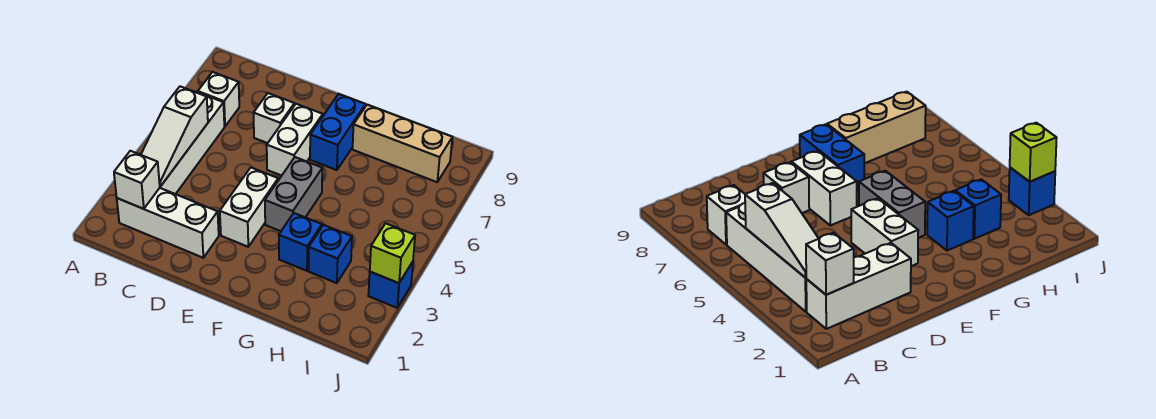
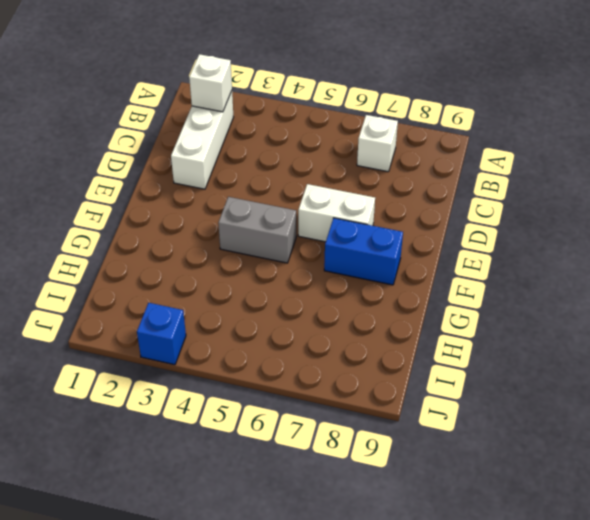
none -> white 1x4 brick [160,92,224,194]
none -> white 1x1 brick [254,93,294,143]
none -> white 1x2 brick [220,168,278,247]

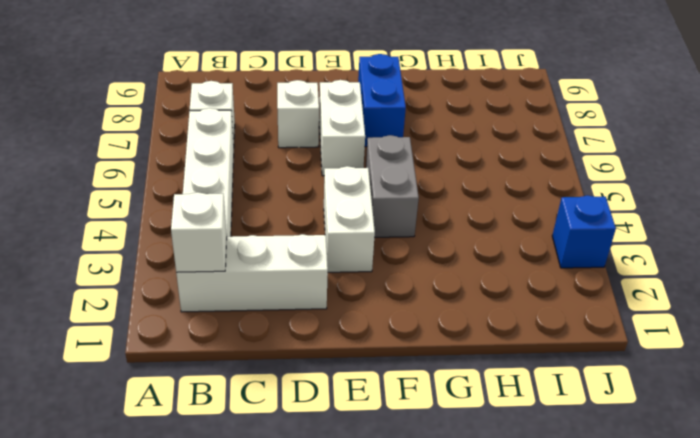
none -> blue 1x1 brick [279,213,322,271]
none -> tan 1x3 brick [353,105,452,182]
none -> blue 1x1 brick [309,225,352,283]

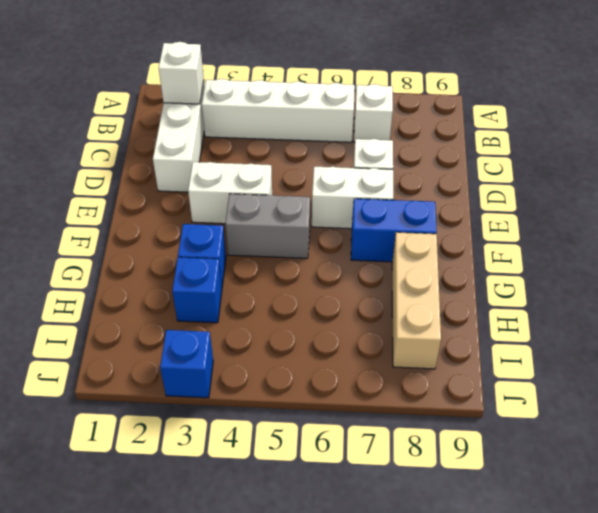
none -> white 1x3 slope [141,86,208,186]
none -> lime 1x1 brick [370,223,415,283]

